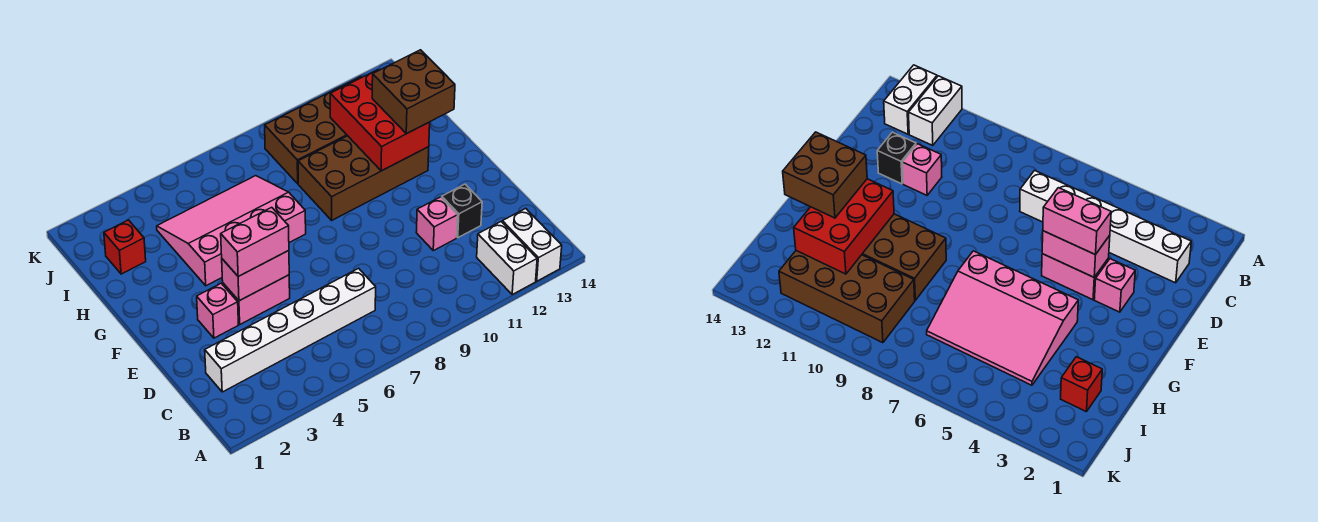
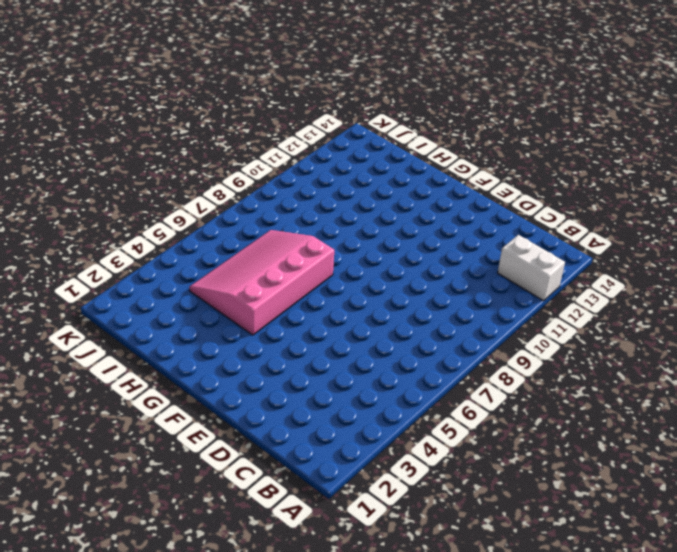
none -> white 1x2 brick [502,208,562,281]
none -> white 1x6 brick [205,268,376,392]
none -> pink 1x1 brick [416,197,458,251]

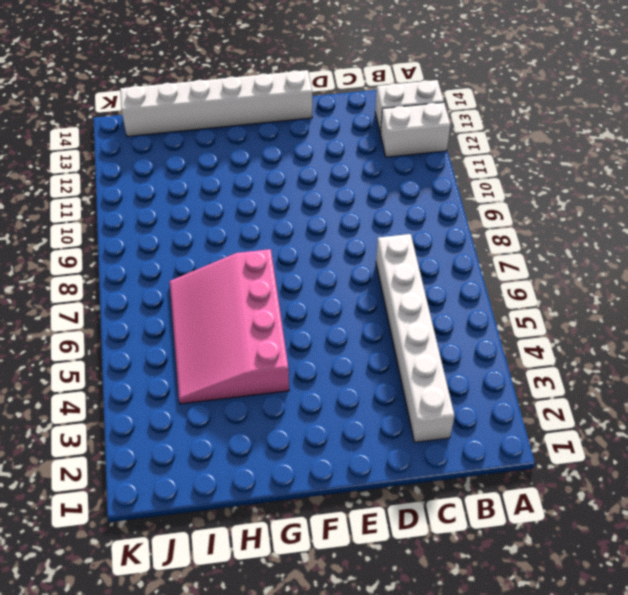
white 1x6 brick [120,70,312,136] -> none
none -> pink 1x1 brick [416,197,458,251]
none -> black 1x1 brick [442,184,482,238]
none -> pink 1x1 brick [197,283,238,338]

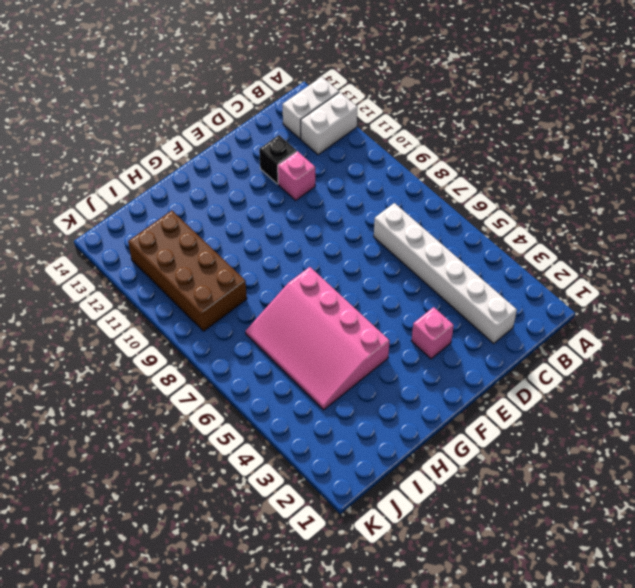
none -> pink 1x2 brick [223,275,290,324]
none -> brown 2x4 brick [298,136,429,220]
none -> red 1x1 brick [104,220,146,274]

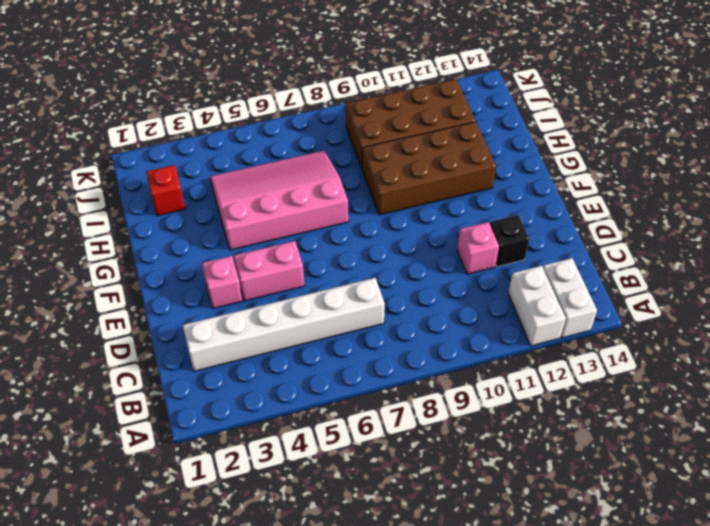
none -> pink 1x2 brick [222,251,289,301]
none -> red 2x3 brick [330,70,430,171]
none -> pink 1x2 brick [221,207,289,277]

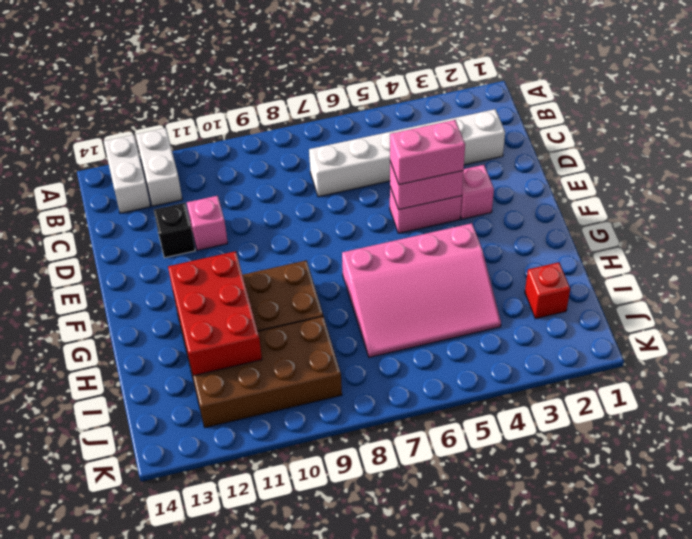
none -> brown 2x2 brick [372,50,455,134]

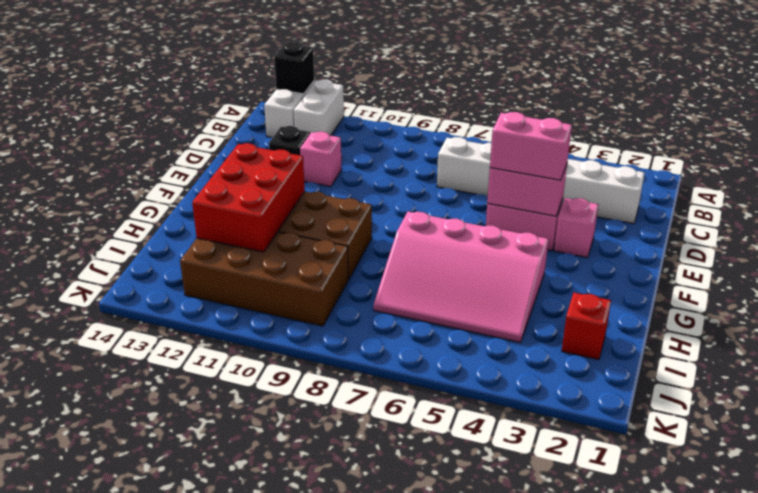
black 1x1 brick [274,41,314,94] -> none
none -> brown 2x2 brick [372,50,455,134]

